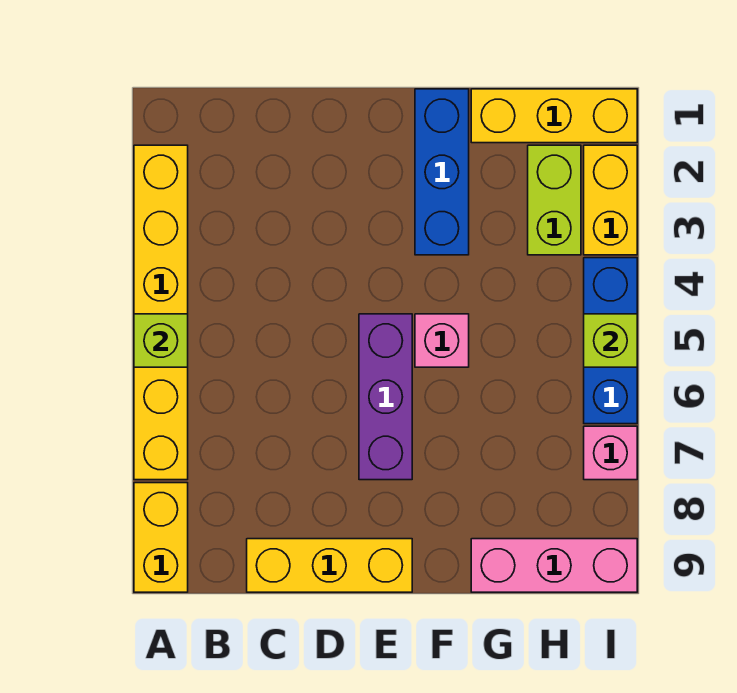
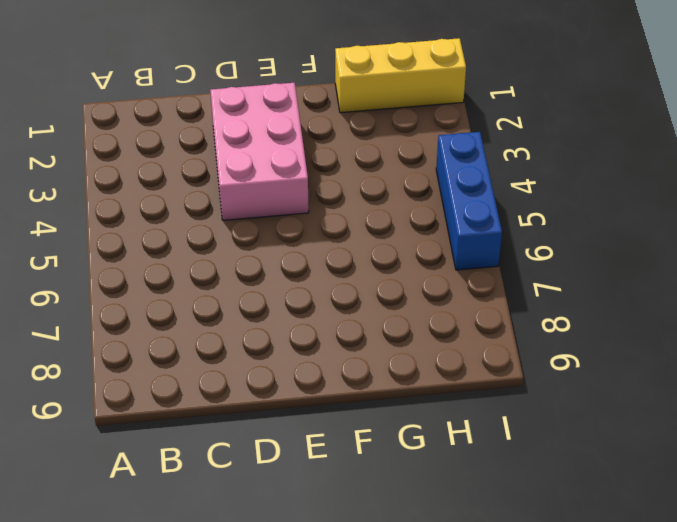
pink 2x3 brick [210,83,309,220] -> none
none -> yellow 1x6 brick [134,145,188,480]
none -> yellow 1x2 brick [134,483,188,592]
none -> yellow 1x3 brick [247,539,412,592]

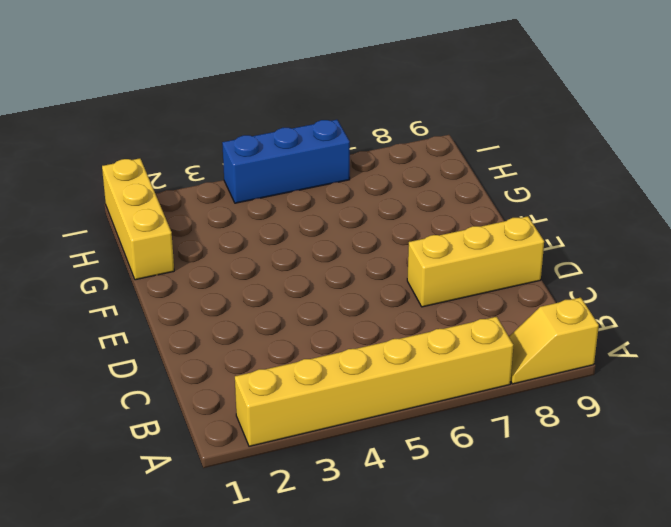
yellow 1x2 slope [509,297,599,384] -> yellow 1x2 brick [134,483,188,592]
yellow 1x3 brick [407,216,544,307] -> yellow 1x3 brick turned to [247,539,412,592]
none -> purple 1x3 brick [359,314,412,480]
none -> blue 1x3 brick [415,89,469,255]
none -> pink 1x1 brick [415,314,469,367]

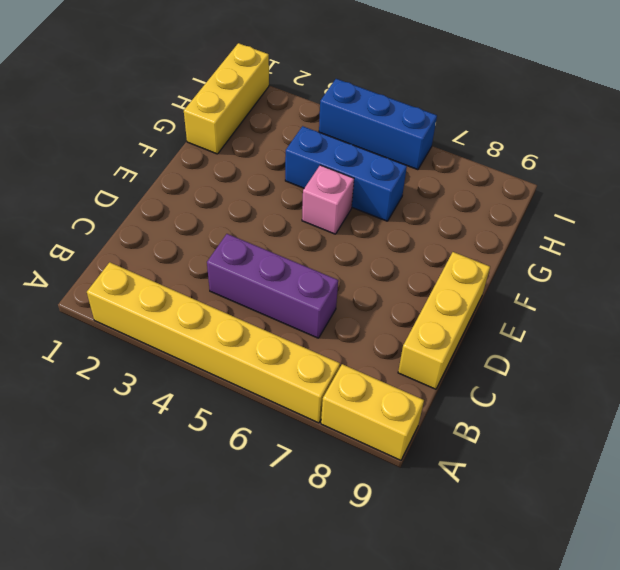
purple 1x3 brick [207,234,338,338] -> purple 1x3 brick moved to [359,314,412,480]
blue 1x3 brick [285,126,407,221] -> blue 1x3 brick moved to [415,89,469,255]
none -> pink 1x3 brick [471,539,637,592]
none -> lime 1x2 brick [528,145,581,255]
none -> yellow 1x2 brick [584,145,637,255]

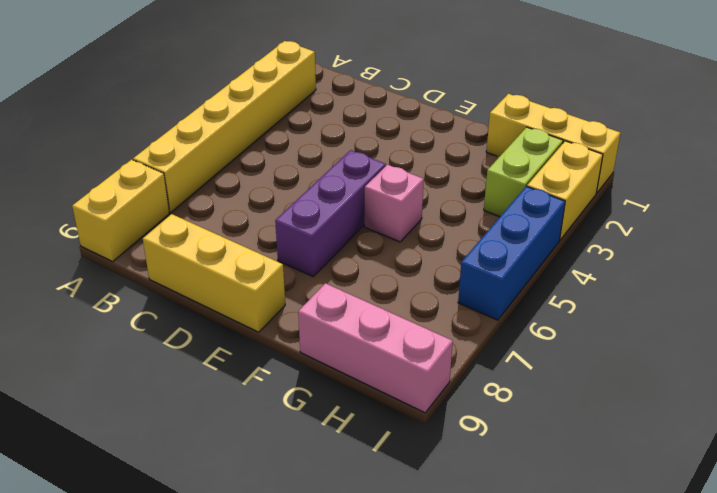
none -> blue 1x3 brick [415,89,469,255]
none -> pink 1x1 brick [584,426,637,480]
none -> lime 1x1 brick [134,314,188,367]

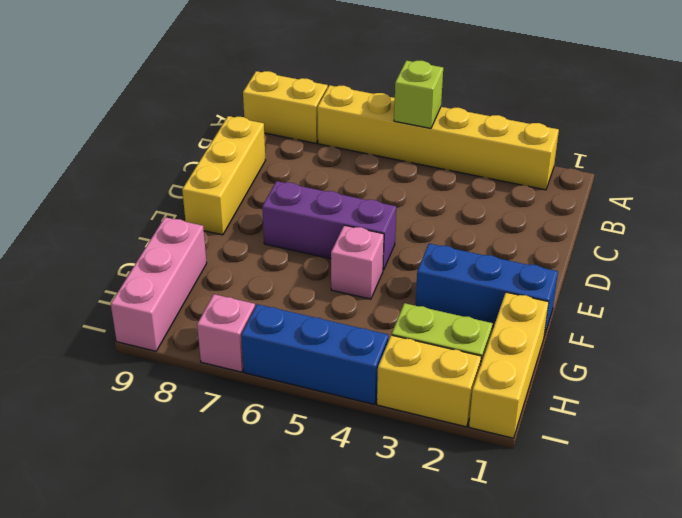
none -> lime 1x1 brick [584,314,637,367]

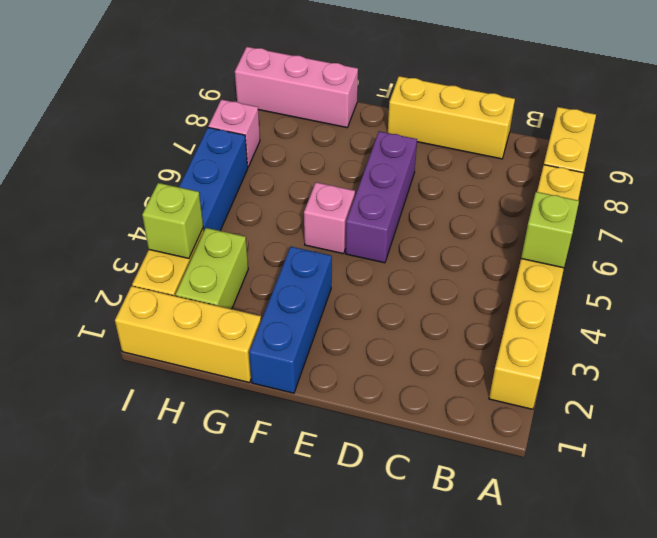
lime 1x1 brick [142,183,203,258] -> lime 1x1 brick moved to [584,314,637,367]

